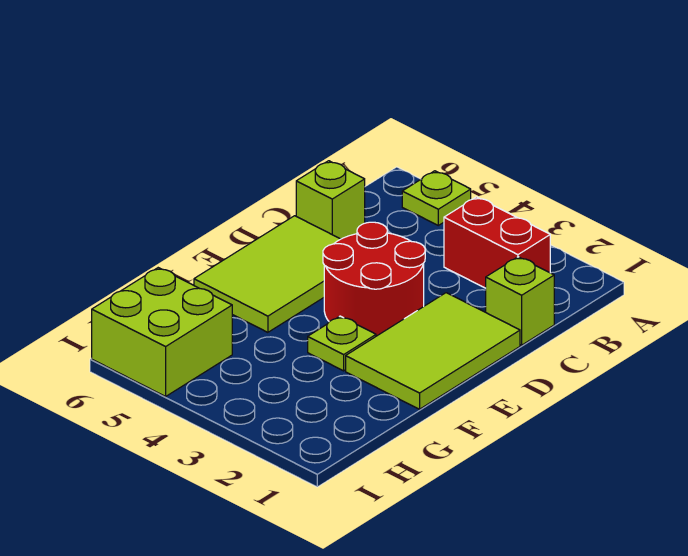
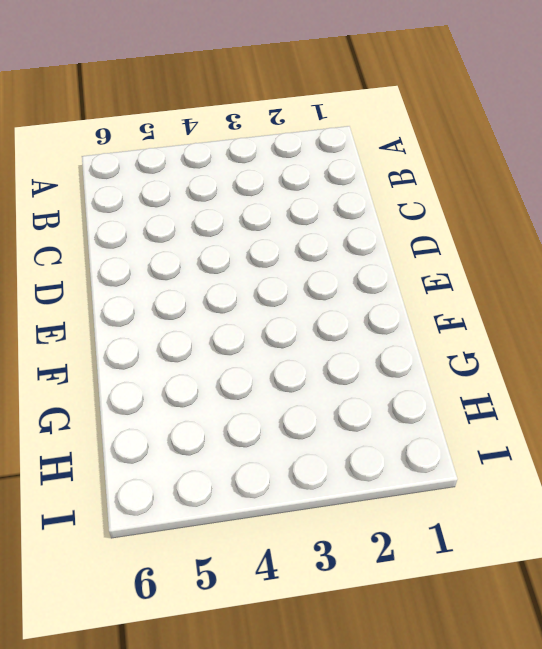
none -> lime 1x1 plate [402,171,471,225]
none -> red 1x2 brick [444,197,550,288]

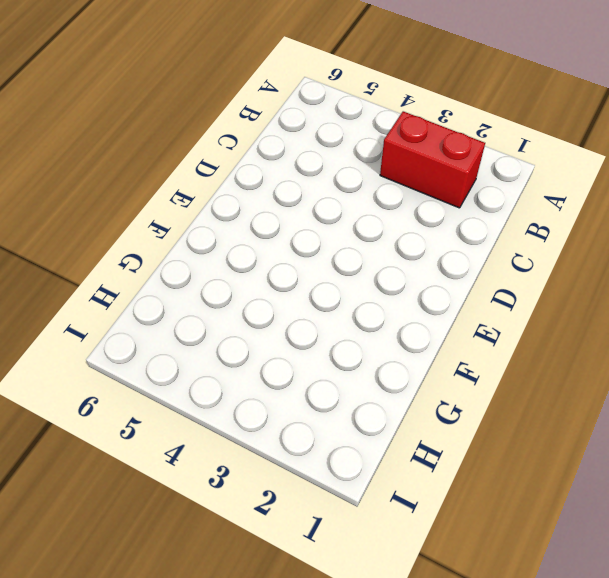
none -> lime 1x1 plate [402,171,471,225]
none -> lime 1x1 brick [486,257,554,345]

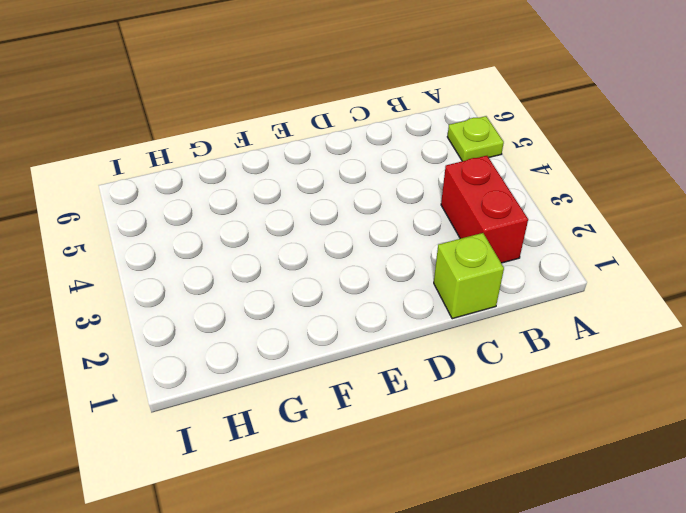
none -> lime 1x1 brick [296,161,365,239]
none -> lime 2x3 tile [346,293,520,409]

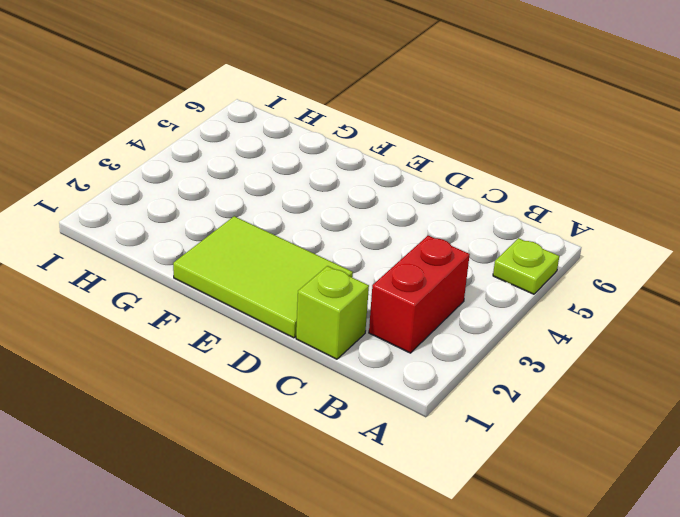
none -> lime 1x1 brick [296,161,365,239]
none -> red 2x2 round brick [323,222,425,336]

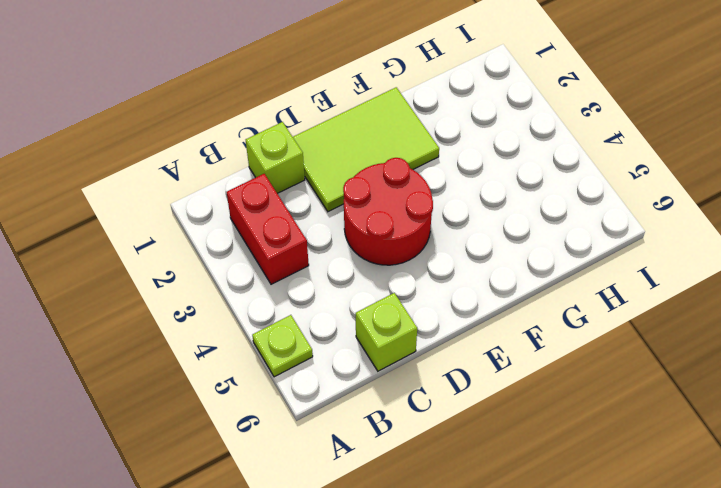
none -> lime 2x3 tile [194,216,340,332]
none -> lime 1x1 plate [308,316,376,371]

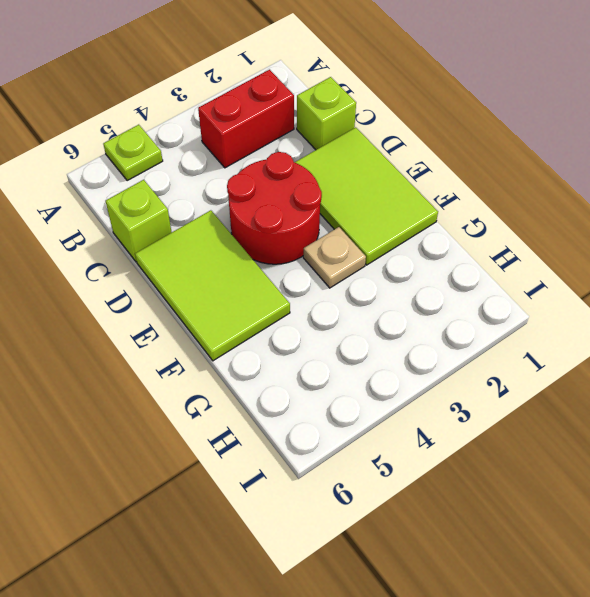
tan 1x1 plate [303,227,366,288] -> lime 1x1 plate [308,316,376,371]
none -> lime 2x2 brick [92,268,232,396]

